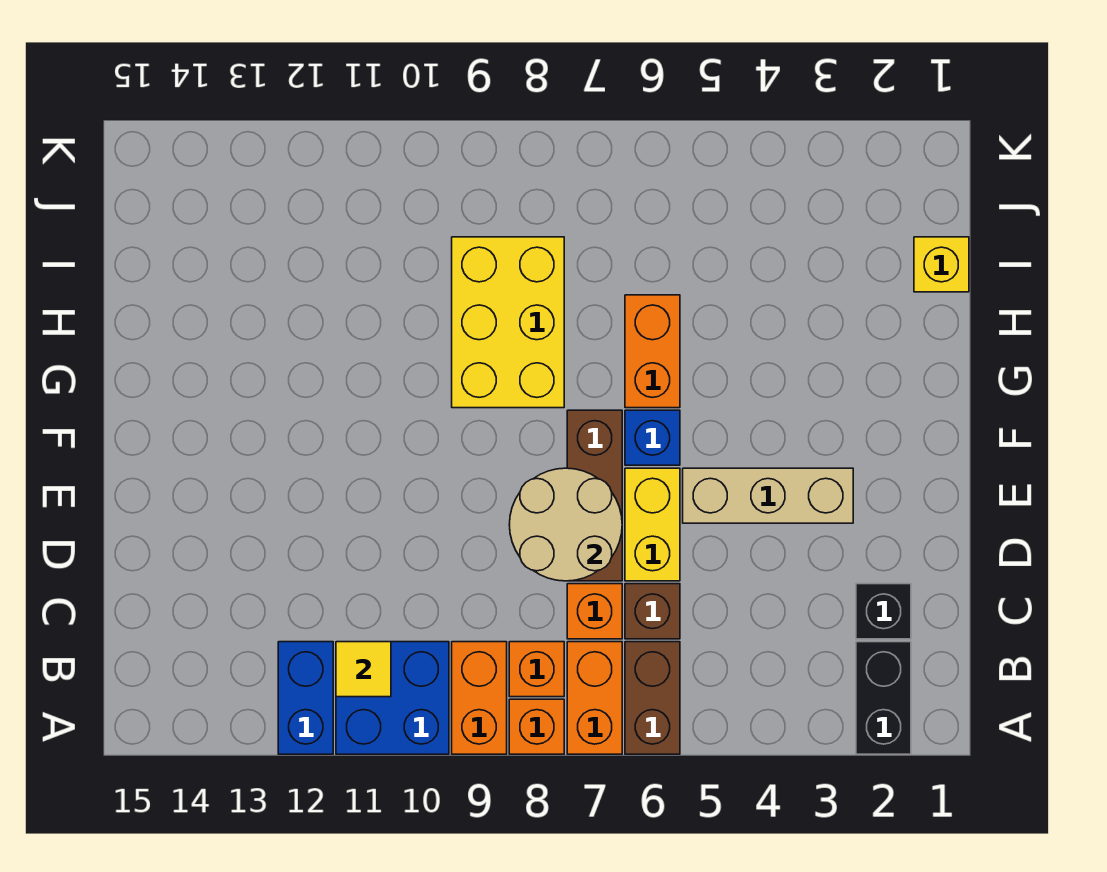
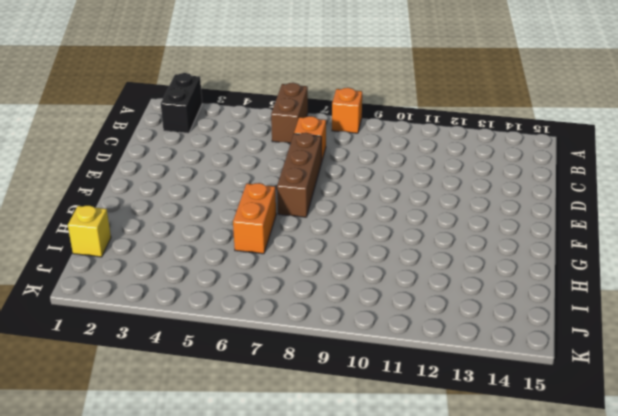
none -> orange 1x2 brick [567,642,622,754]
none -> orange 1x2 brick [452,642,507,754]
none -> blue 2x2 brick [336,642,449,754]

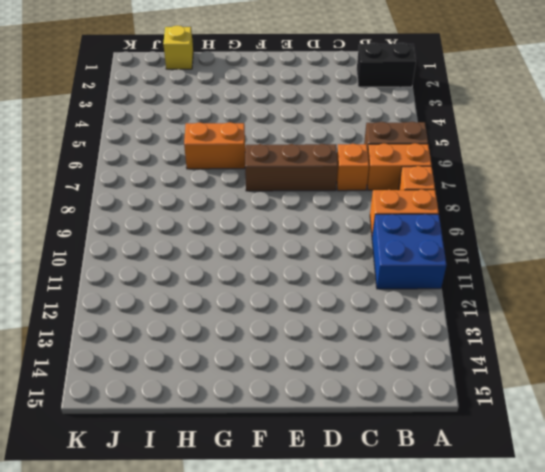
none -> blue 1x2 brick [278,642,333,754]
none -> orange 1x1 brick [509,642,564,697]
none -> black 1x1 brick [856,584,911,639]

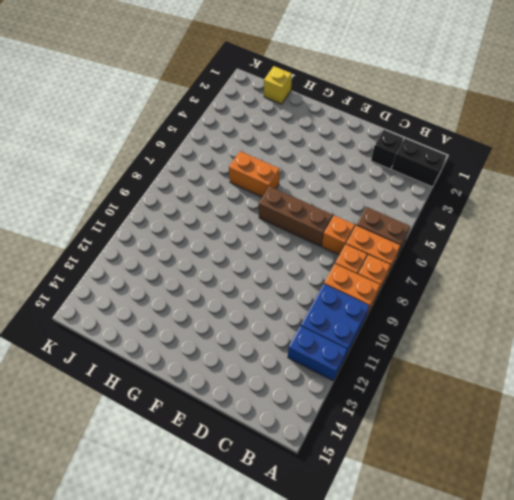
none -> brown 1x1 brick [625,584,680,639]
none -> yellow 1x2 brick [625,468,680,581]
none -> tan 1x3 brick [683,468,853,523]

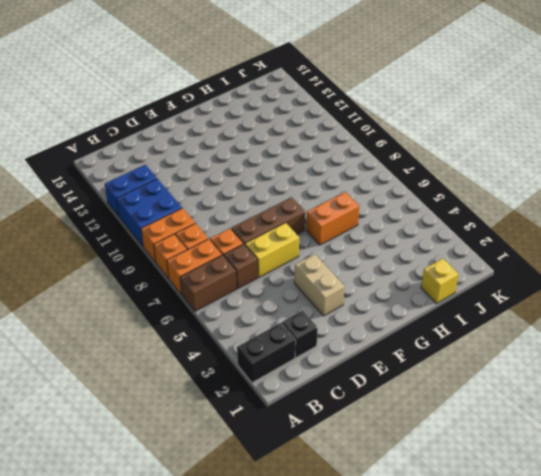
tan 1x2 brick [294,254,345,316] -> tan 1x3 brick [683,468,853,523]
none -> blue 1x1 brick [625,410,680,465]
none -> yellow 2x3 brick [452,237,564,408]
none -> yellow 1x1 tile [336,642,391,697]

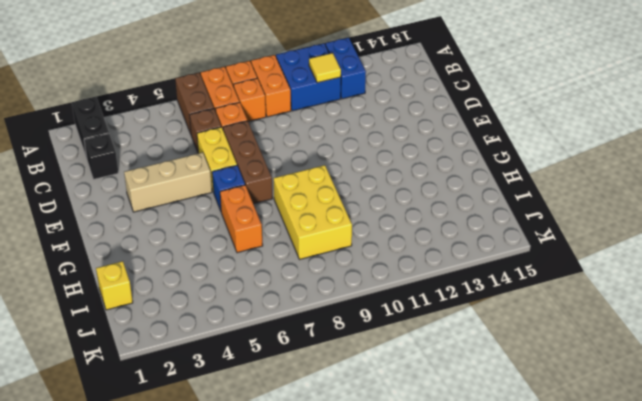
none -> tan 2x2 round brick [509,468,622,581]

